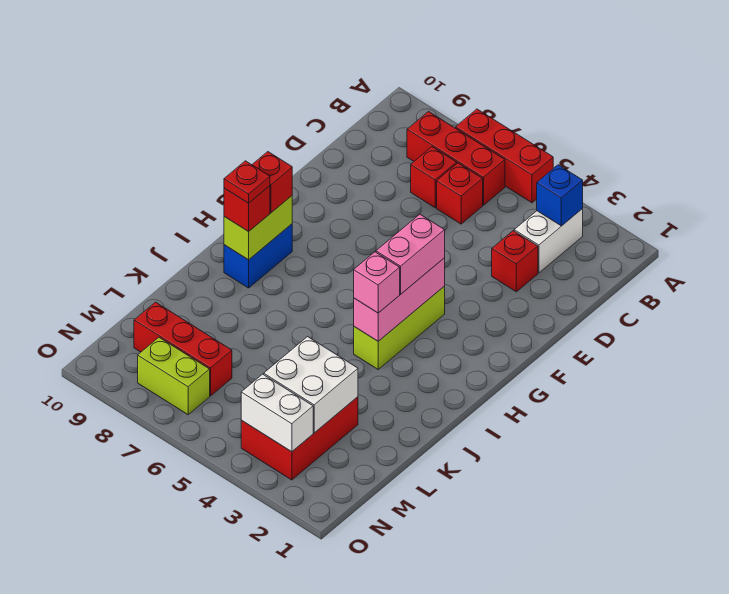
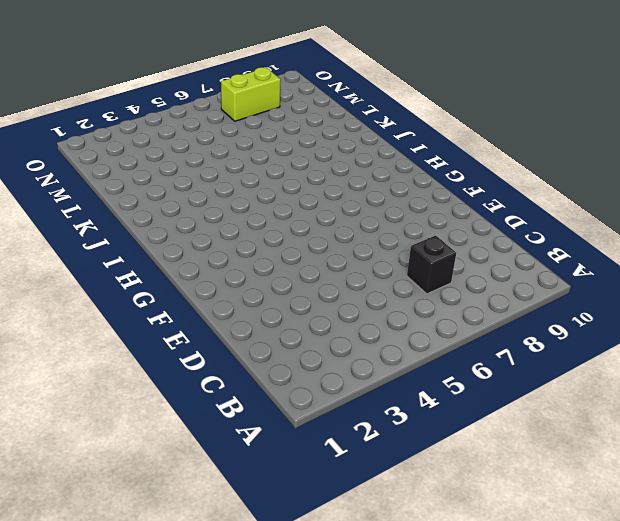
black 1x1 brick [407,235,456,294] -> red 1x1 brick [411,147,457,208]
none -> red 1x3 brick [456,109,553,203]
none -> white 1x2 brick [514,209,583,273]
none -> red 1x3 brick [407,112,505,205]

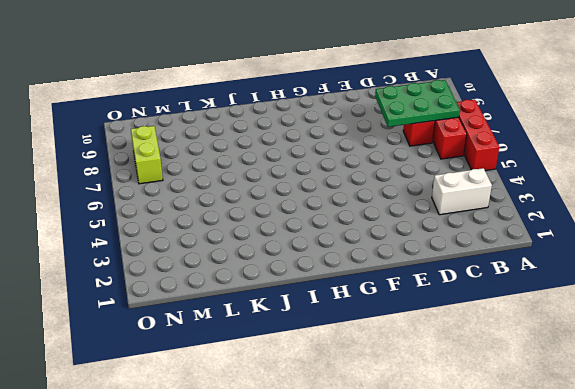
green 2x3 plate [375,80,460,127] -> none
none -> red 1x1 brick [437,163,483,224]
none -> red 1x1 brick [492,231,538,292]
none -> lime 1x3 brick [354,287,445,369]

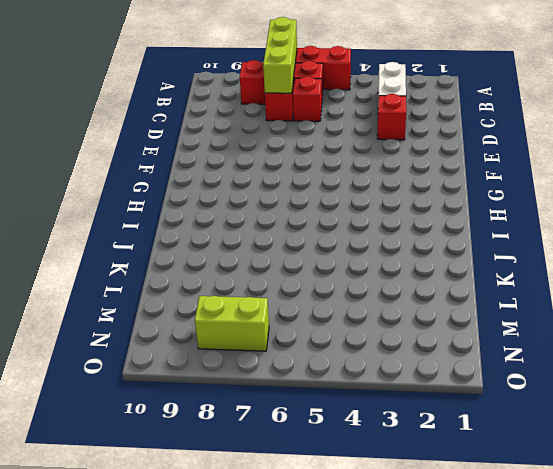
lime 1x3 brick [263,17,297,93] -> lime 1x3 brick moved to [354,287,445,369]
none -> blue 1x2 brick [224,224,292,288]
none -> red 2x3 brick [241,397,358,480]
none -> red 1x3 brick [134,302,232,396]

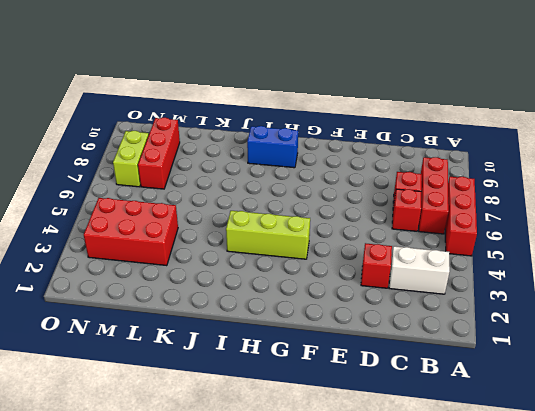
none -> blue 1x1 brick [537,165,583,226]
none -> pink 1x3 brick [354,258,445,341]
none -> lime 1x2 brick [224,196,292,260]

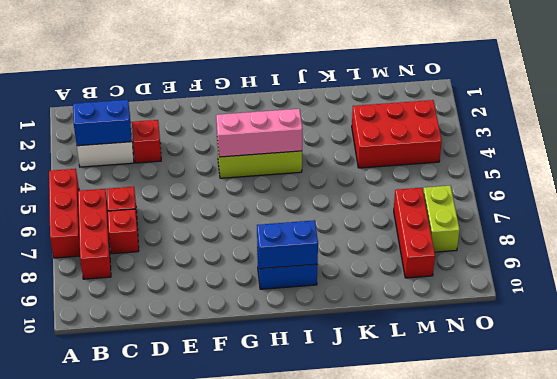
blue 1x2 brick [73,100,132,146] -> blue 1x1 brick [537,165,583,226]
blue 1x2 brick [257,220,318,269] -> lime 1x2 brick [224,196,292,260]
none -> white 2x2 brick [264,337,358,433]
none -> white 1x2 brick [241,374,313,452]
none -> pink 1x2 brick [376,214,445,294]

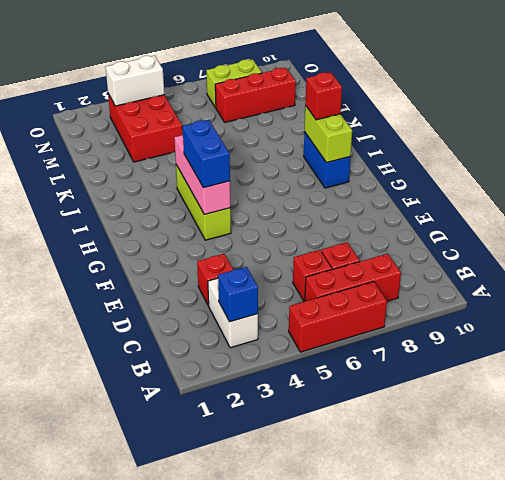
blue 1x2 brick [182,120,230,188] -> pink 1x2 brick [376,214,445,294]
none -> white 2x2 brick [264,337,358,433]
none -> red 1x1 brick [252,152,292,213]
none -> pink 1x1 brick [354,252,400,313]

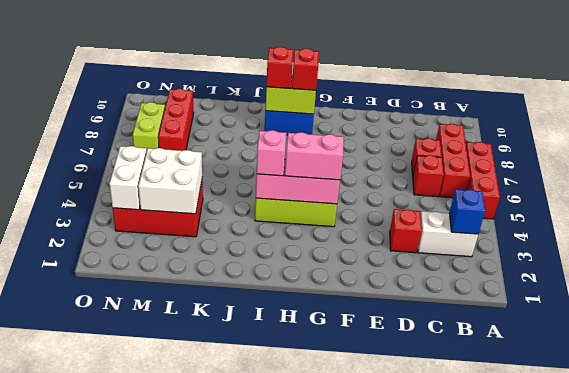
none -> red 1x1 plate [224,161,270,203]

